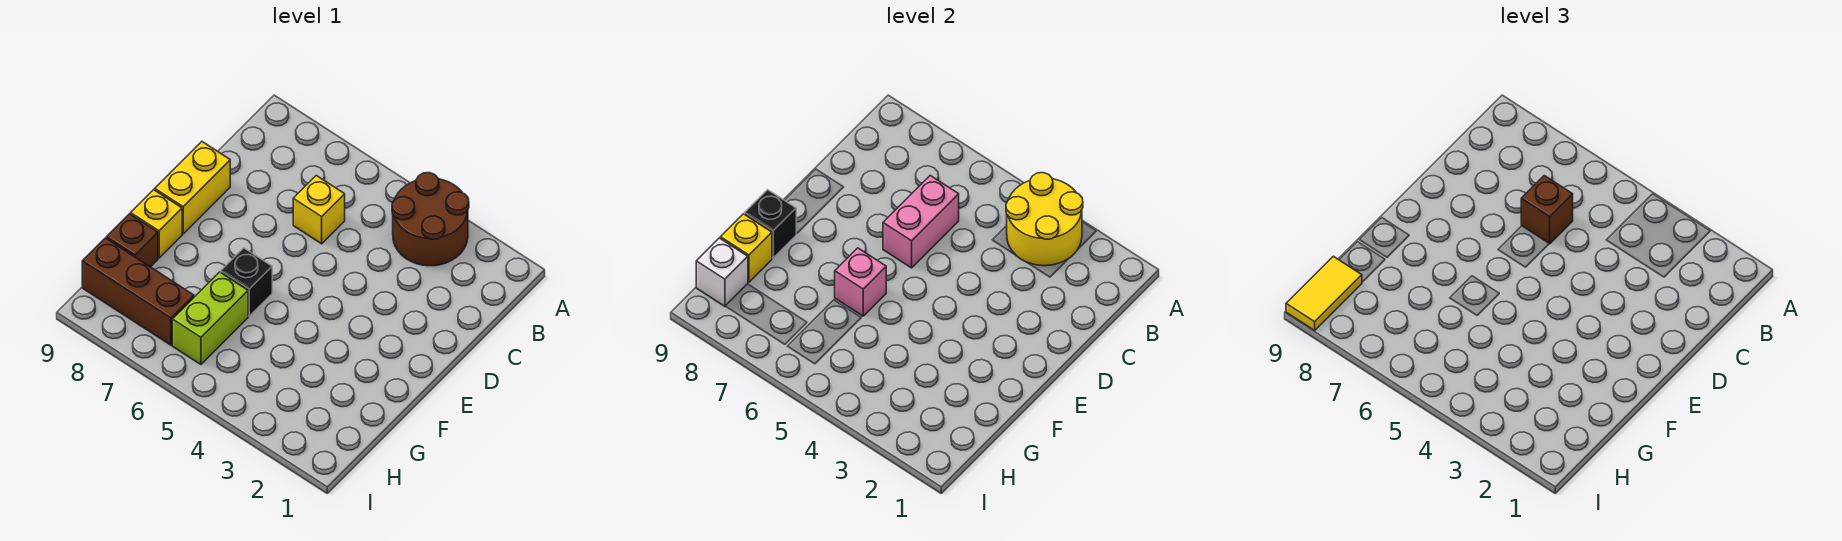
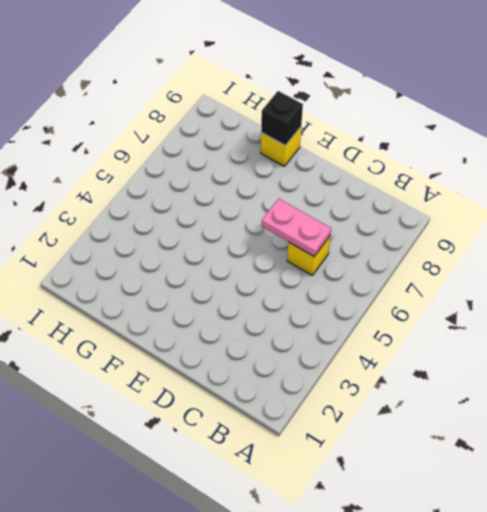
pink 1x2 plate [262,199,331,256] -> pink 1x2 brick [883,176,959,268]
none -> brown 2x2 round brick [392,173,469,266]
none -> yellow 1x2 brick [155,142,230,234]
none -> black 1x1 brick [221,248,272,316]

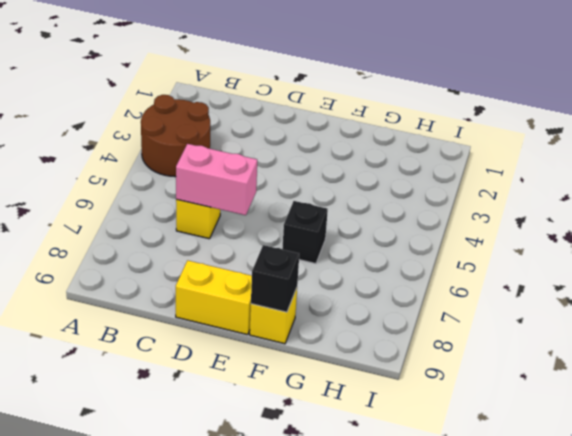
none -> lime 1x2 brick [172,272,248,364]
none -> brown 1x1 brick [106,214,158,267]
none -> brown 1x3 brick [82,238,194,345]

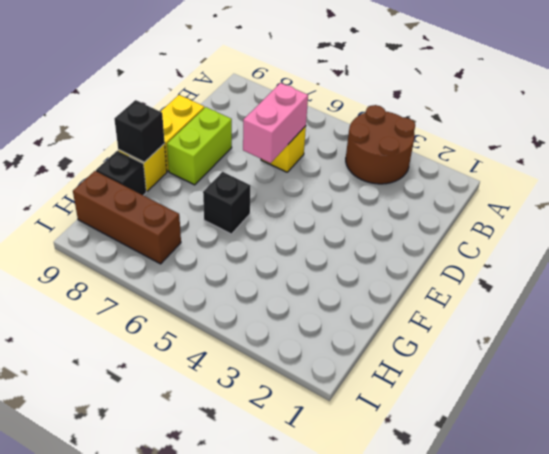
lime 1x2 brick [167,107,232,185] -> lime 1x2 brick moved to [172,272,248,364]
black 1x1 brick [96,151,146,195] -> brown 1x1 brick [106,214,158,267]
none -> yellow 2x2 round brick [1006,173,1083,266]
none -> pink 1x1 brick [835,248,886,316]
none -> yellow 1x1 brick [720,214,772,282]

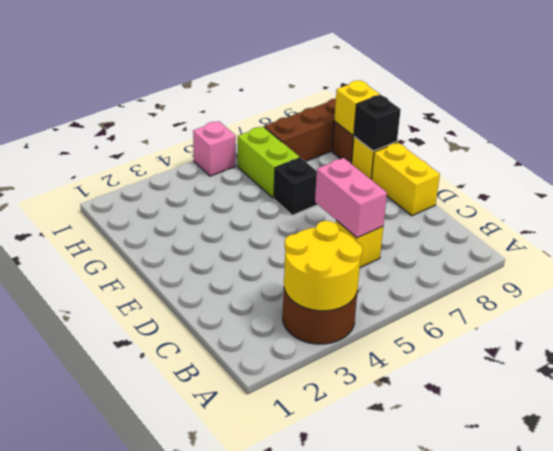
pink 1x1 brick [193,121,236,176] -> pink 1x1 brick moved to [835,248,886,316]
none -> white 1x1 brick [696,238,748,306]
none -> brown 1x1 brick [1521,176,1573,244]
none -> yellow 1x2 tile [1286,256,1362,330]

